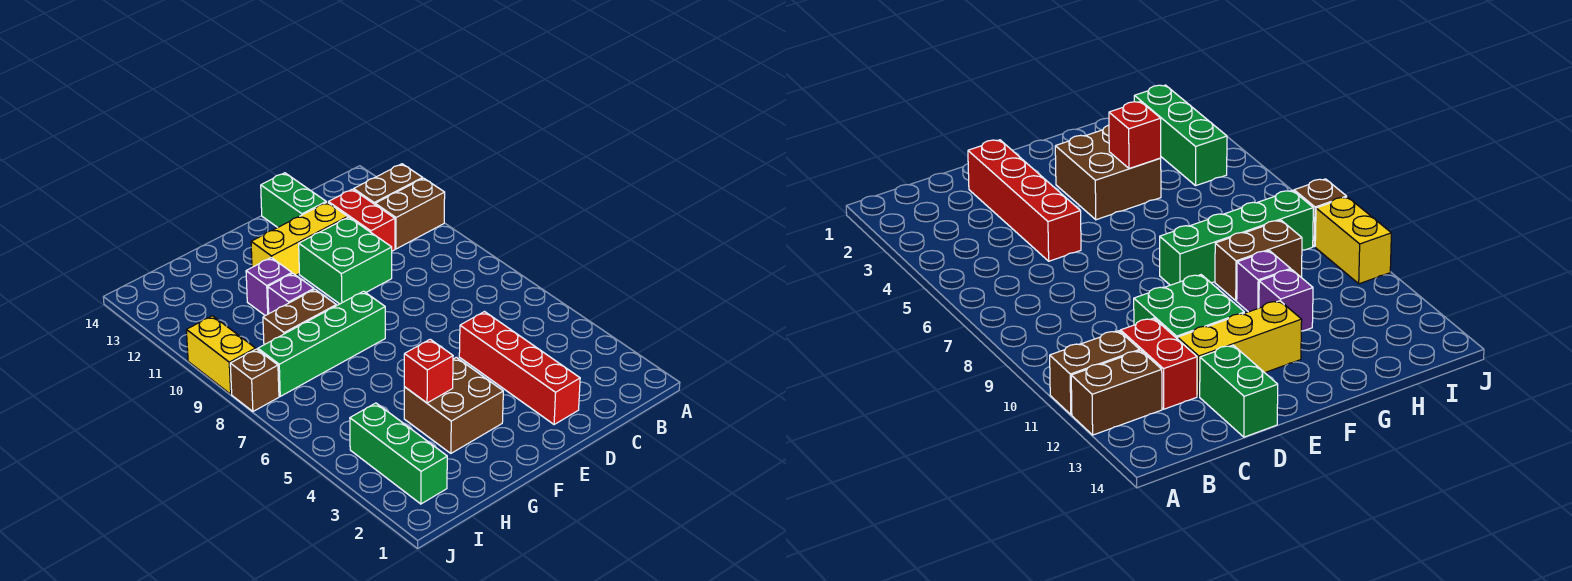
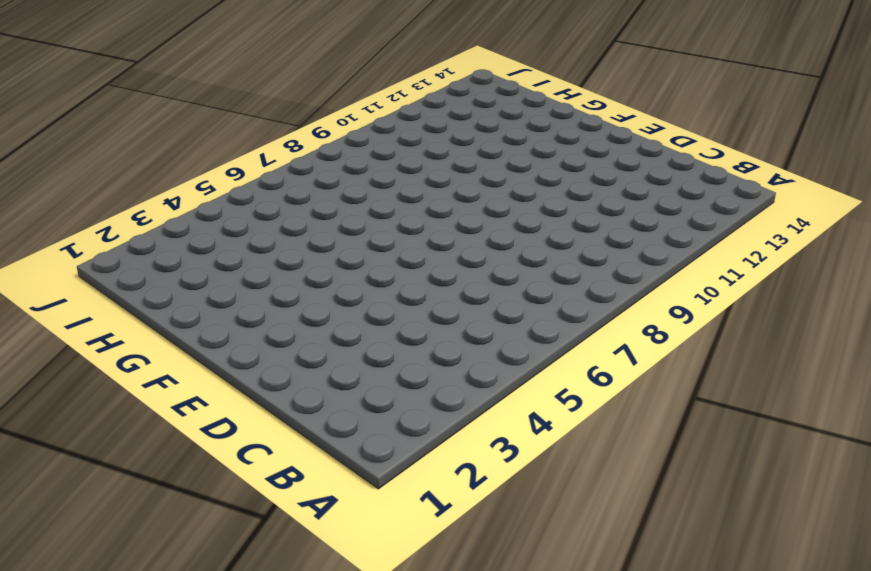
none -> brown 1x2 brick [375,178,445,249]
none -> brown 1x2 brick [354,164,423,204]
none -> red 1x2 brick [328,189,395,251]

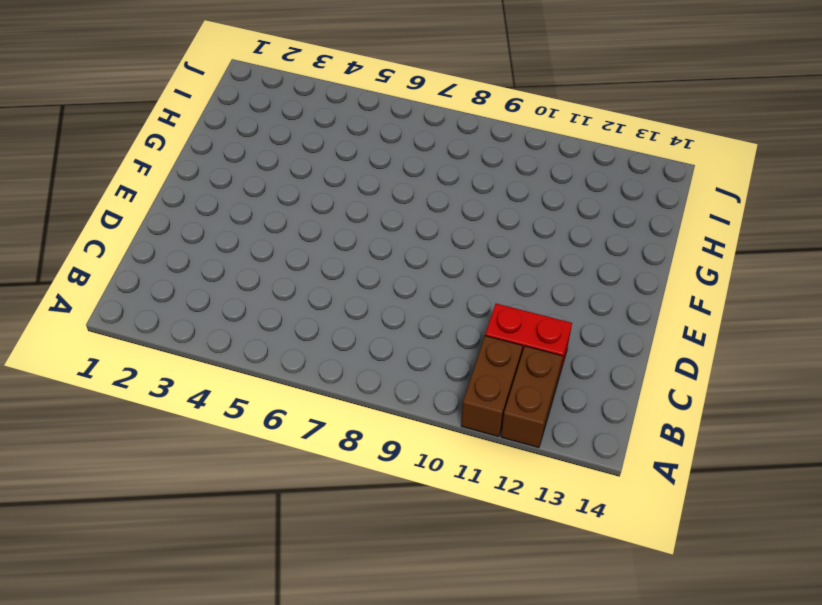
none -> red 1x4 brick [459,312,580,425]
none -> green 2x2 brick [299,217,392,304]
none -> yellow 1x3 brick [251,202,348,275]

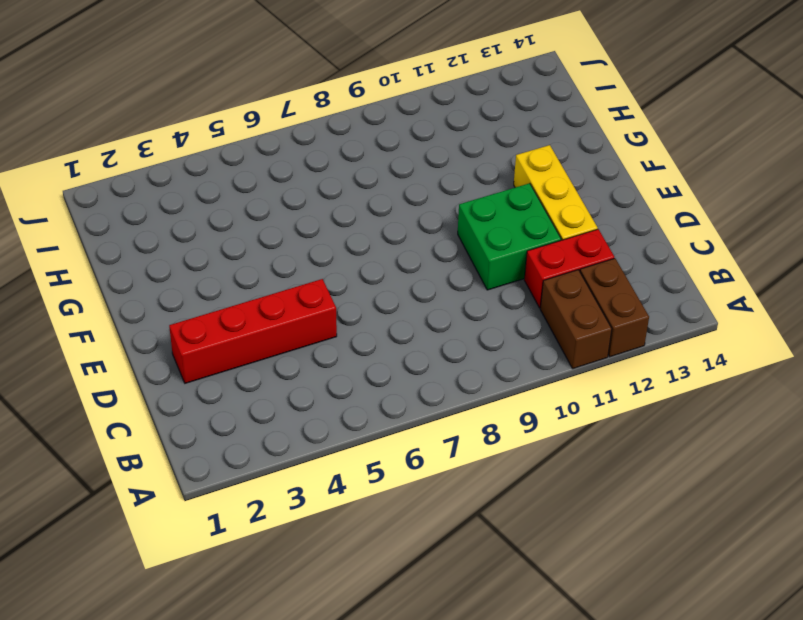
none -> green 1x2 brick [261,173,326,228]
none -> brown 2x2 brick [404,357,503,453]
none -> green 1x4 brick [258,291,385,396]

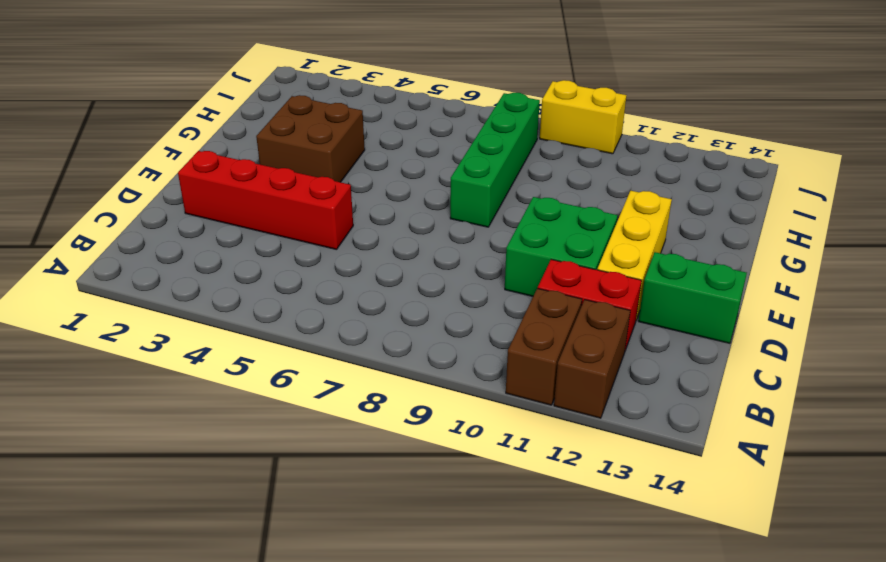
none -> brown 1x2 brick [263,289,336,345]
none -> purple 1x1 brick [268,274,314,313]
none -> purple 1x1 brick [246,258,292,316]

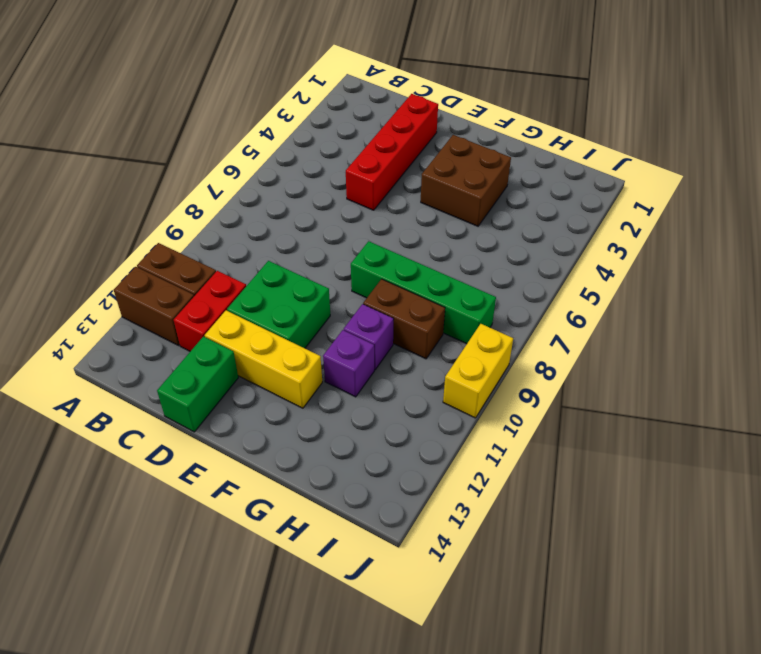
none -> green 1x3 brick [350,403,447,504]
none -> brown 1x1 brick [230,349,279,411]
none -> red 1x1 brick [404,339,453,403]

